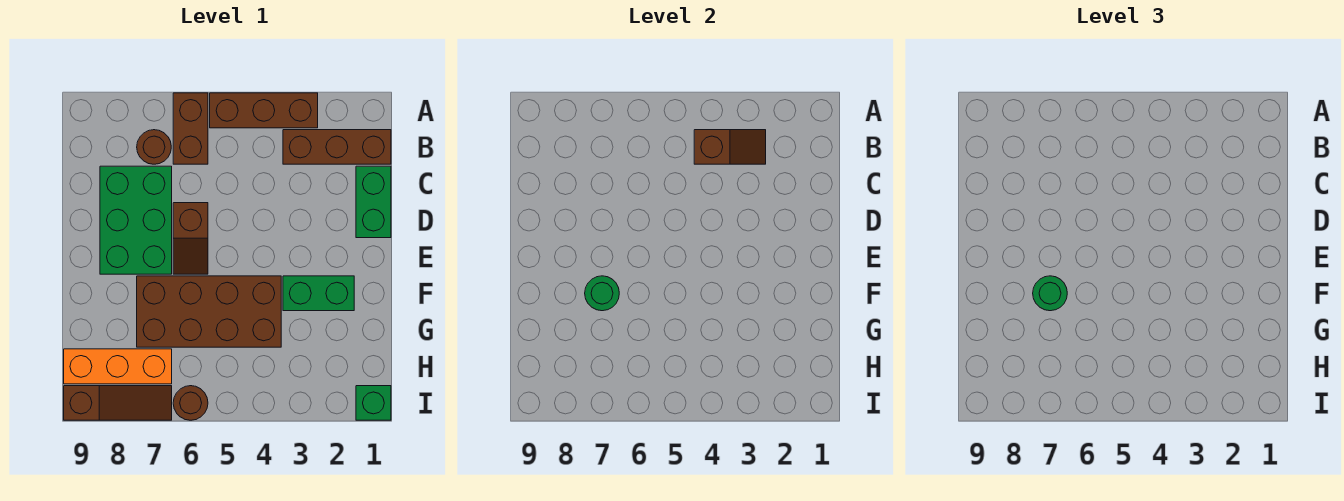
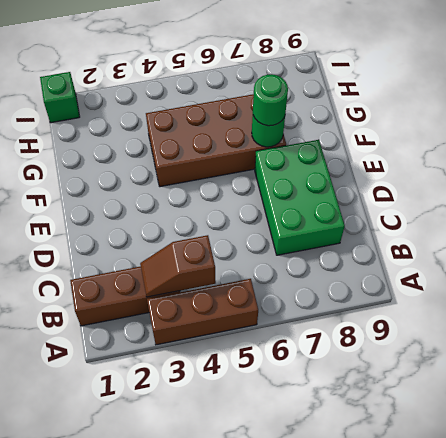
none -> brown 1x2 brick [173,93,208,164]
none -> brown 1x1 round brick [137,130,171,164]
none -> green 1x2 brick [356,166,391,238]

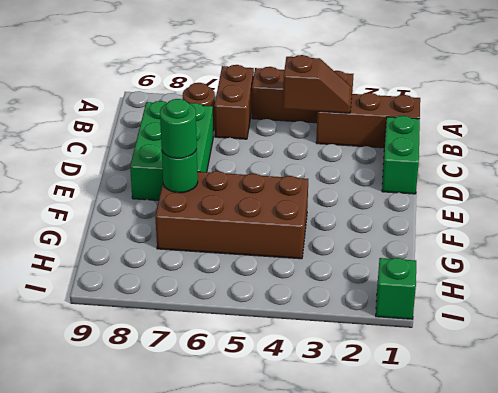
none -> brown 1x2 slope [173,203,208,274]
none -> green 1x2 brick [283,276,354,311]
none -> orange 1x3 brick [64,349,172,384]

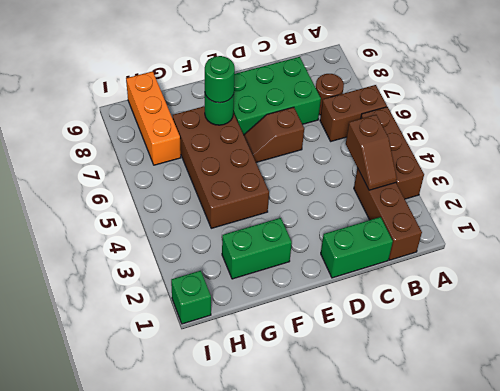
green 1x2 brick [222,218,292,279] -> green 1x2 brick turned to [283,276,354,311]
none -> brown 1x1 round brick [173,386,208,420]
none -> brown 1x3 slope [64,386,172,420]

